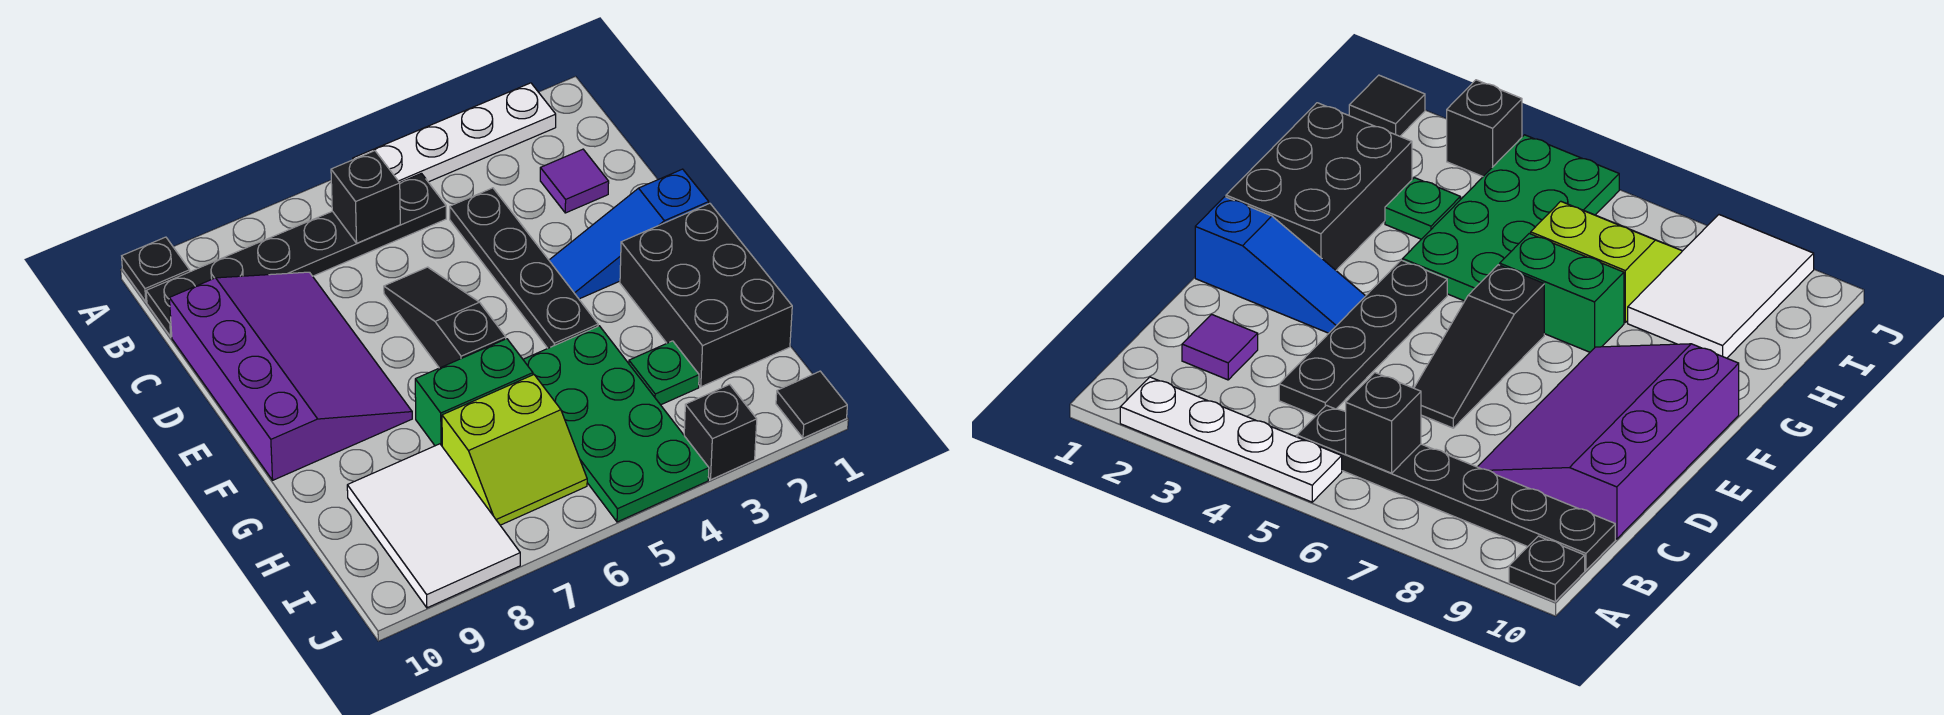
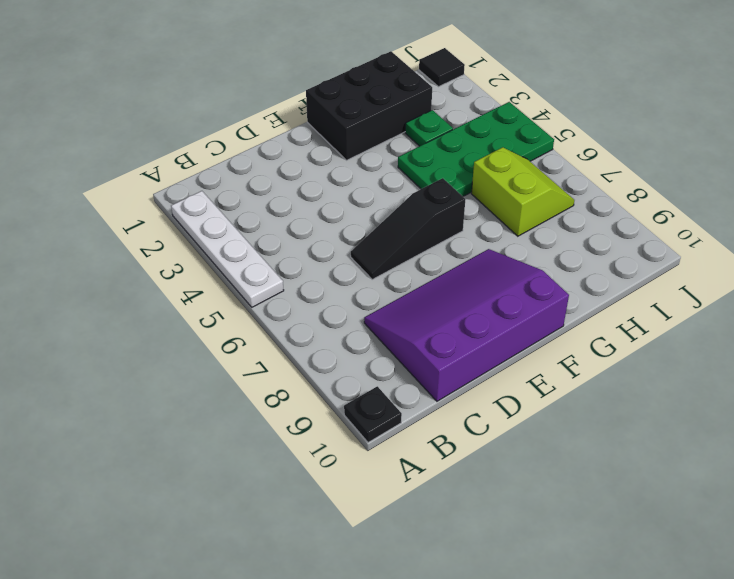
none -> black 1x6 plate [146,174,446,337]
none -> purple 1x1 tile [540,149,609,213]
none -> black 1x4 plate [450,188,598,348]

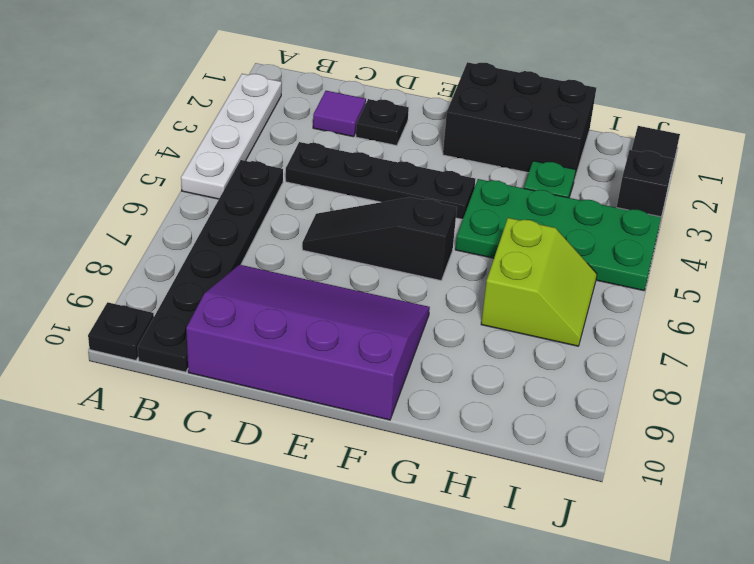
black 1x1 plate [356,99,409,146] -> none
none -> blue 1x3 slope [549,169,709,299]
none -> green 1x2 brick [415,339,533,446]
none -> white 2x3 tile [347,444,520,608]

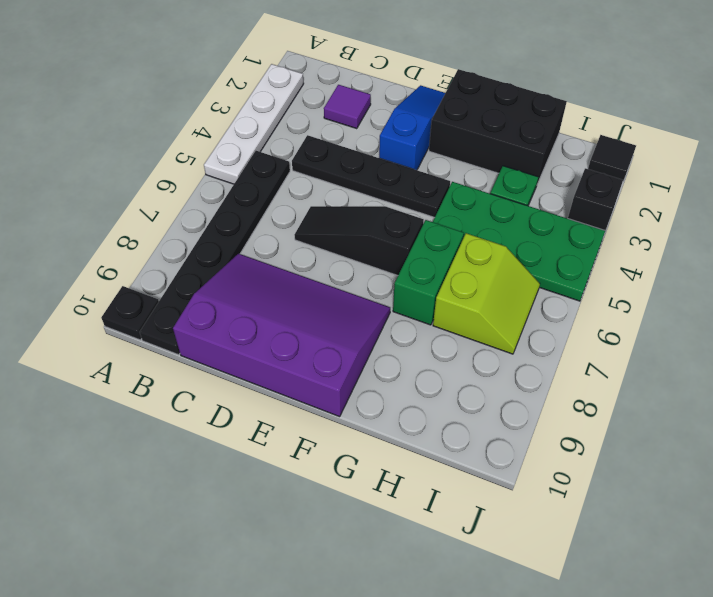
blue 1x3 slope [379,85,445,170] -> blue 1x3 slope turned to [549,169,709,299]
none -> white 2x3 tile [347,444,520,608]
none -> black 1x1 brick [331,151,400,243]

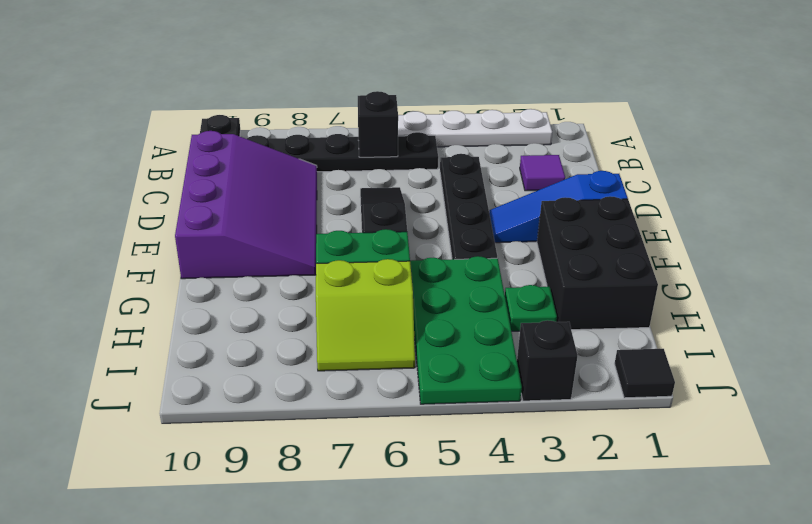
none -> white 2x3 tile [347,444,520,608]

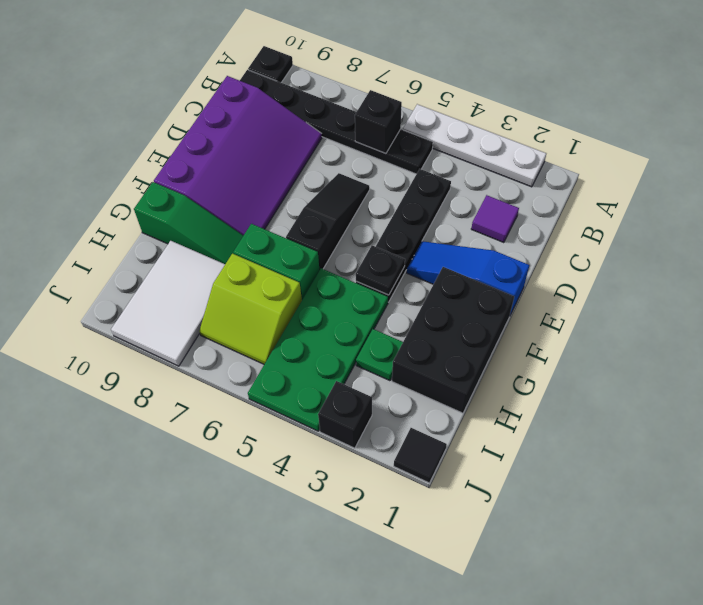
black 1x1 plate [356,245,405,295] -> none
green 1x3 slope [134,182,243,264] -> none

